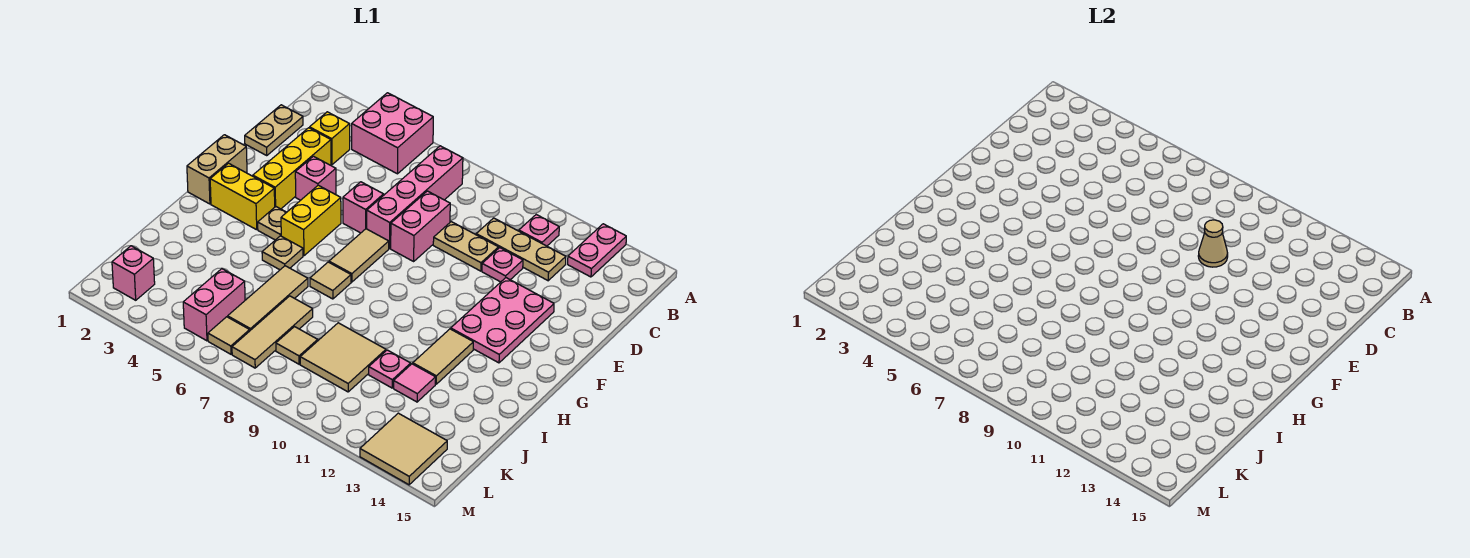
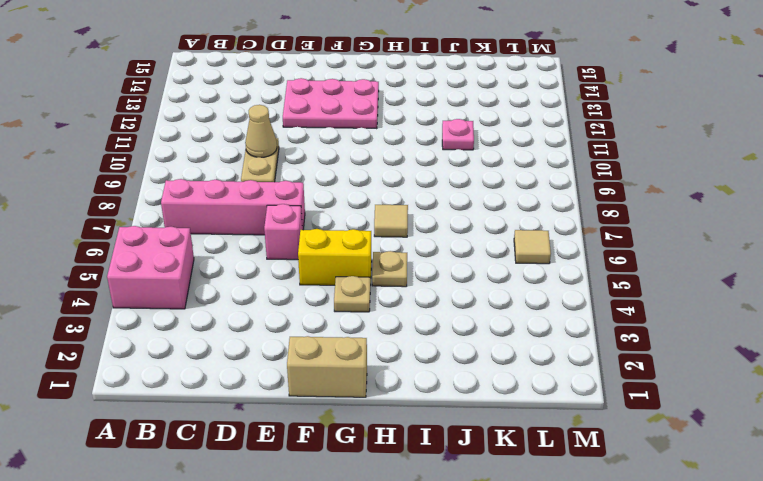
none -> pink 1x2 plate [568,224,626,277]
none -> pink 1x1 plate [519,215,559,246]
none -> tan 1x2 plate [245,105,303,155]
none -> yellow 1x1 brick [310,112,350,165]

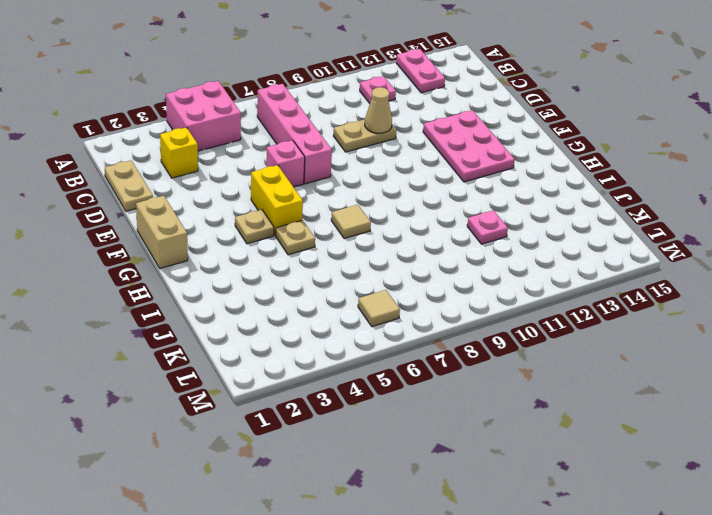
none -> tan 1x3 plate [476,218,566,281]
none -> yellow 1x3 brick [253,128,331,209]
none -> pink 1x2 brick [391,191,450,261]
none -> pink 1x1 plate [482,248,523,282]

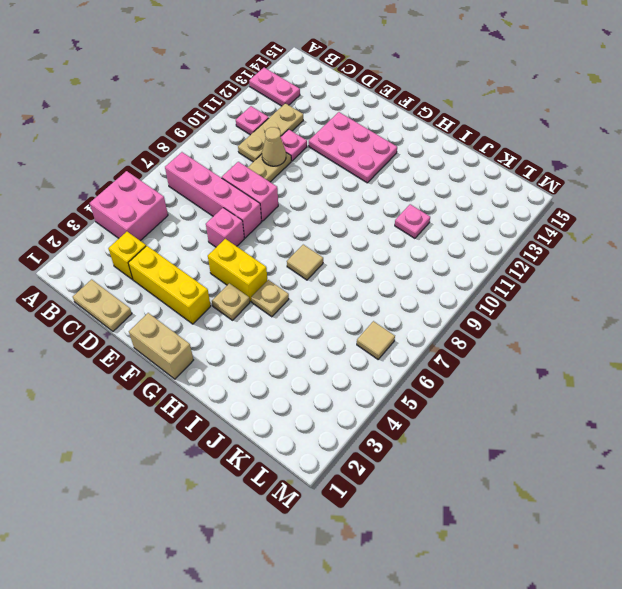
none -> pink 1x1 brick [295,156,336,200]
none -> tan 1x2 tile [329,229,389,282]
none -> yellow 1x2 brick [210,163,275,230]
none -> tan 1x2 tile [413,329,473,384]

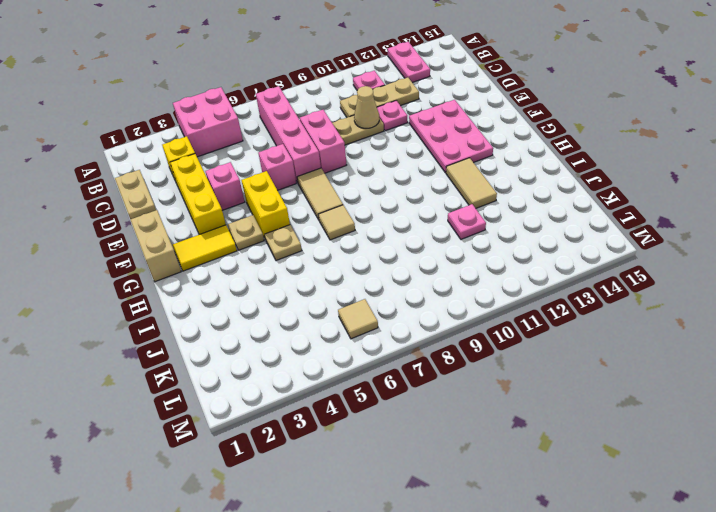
yellow 1x2 tile [172,225,237,271] -> yellow 1x2 brick [210,163,275,230]
none -> tan 1x3 tile [228,266,308,330]
none -> tan 1x3 tile [232,296,313,368]
none -> tan 2x2 tile [300,323,386,392]
none -> pink 1x1 tile [394,364,436,402]

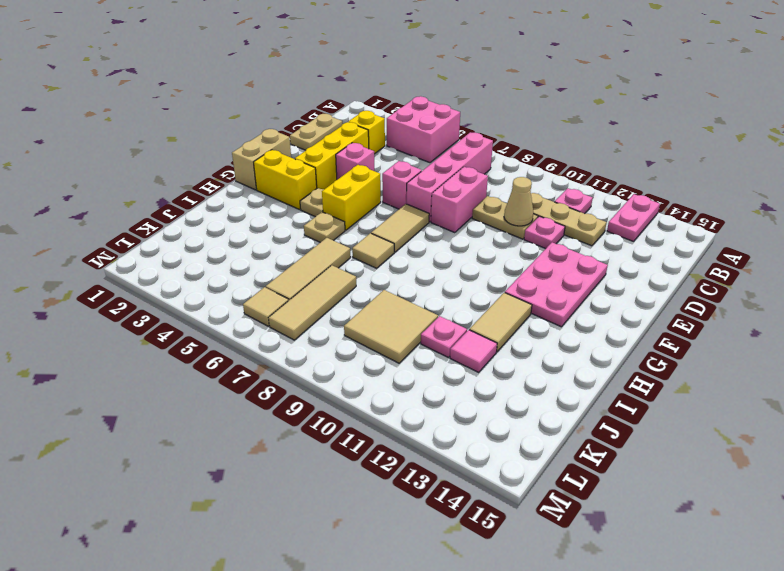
none -> pink 1x2 brick [183,269,245,341]
none -> tan 1x1 tile [276,327,318,364]
none -> pink 1x1 brick [112,246,155,300]
none -> tan 2x2 tile [360,413,447,485]

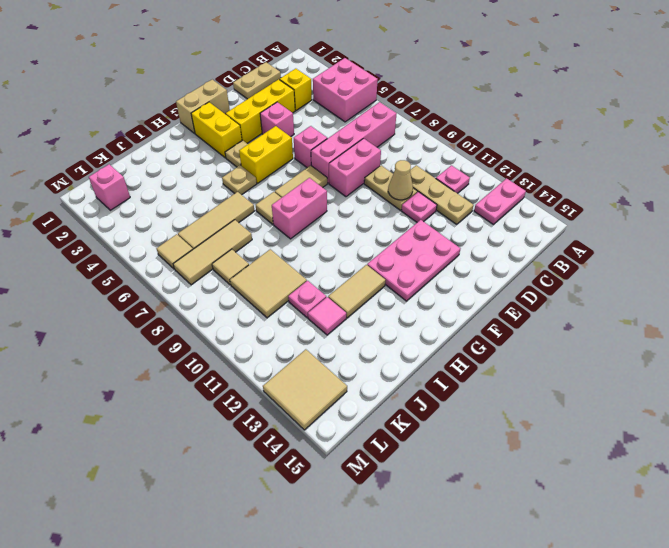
pink 1x2 brick [272,178,327,239] -> pink 1x2 brick moved to [183,269,245,341]

